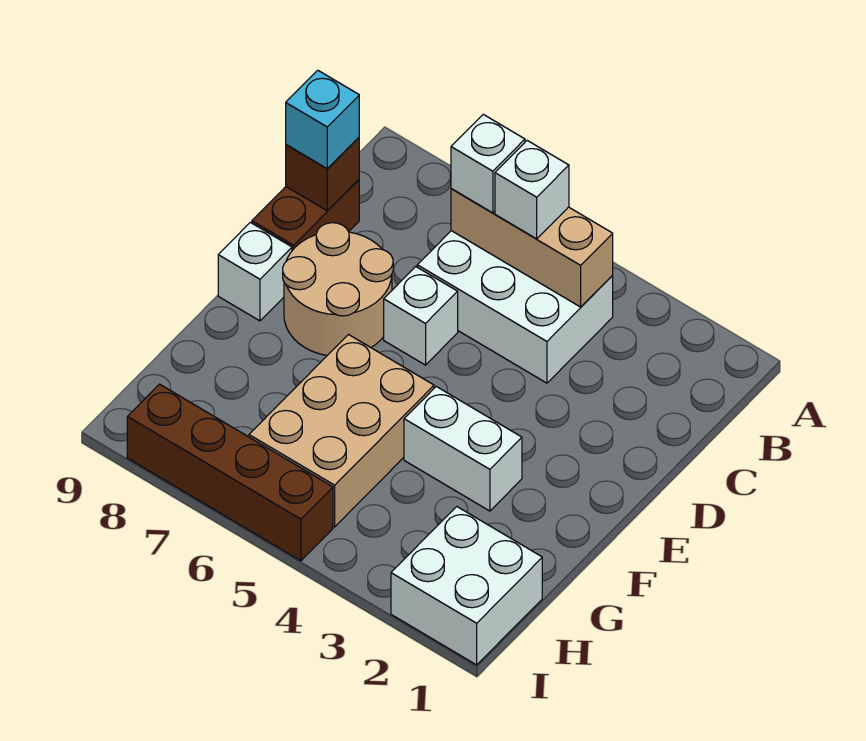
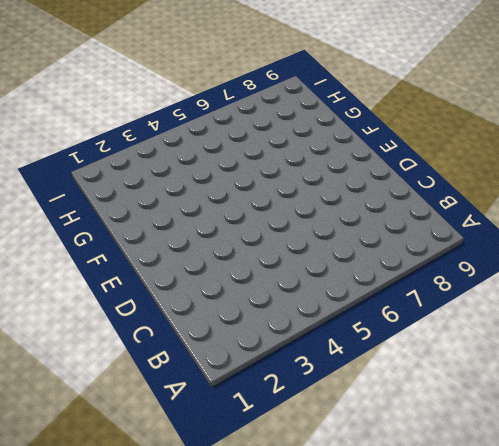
none -> white 2x3 brick [417,231,613,383]
none -> brown 1x2 brick [252,180,359,251]
none -> white 1x1 brick [384,267,458,365]

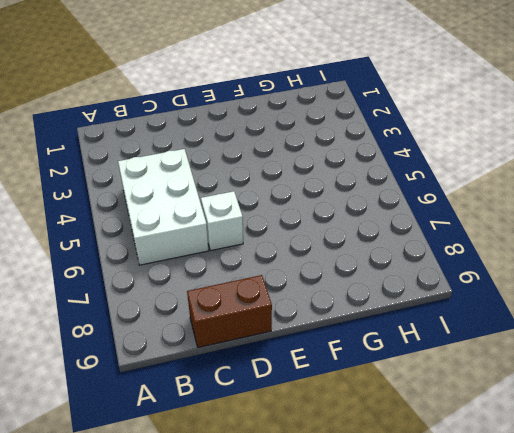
none -> tan 2x2 round brick [283,223,393,355]
none -> white 1x1 brick [218,222,292,321]
none -> white 1x2 brick [404,387,522,511]

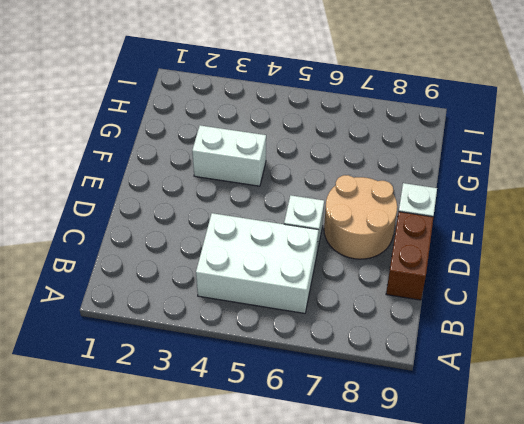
none -> tan 2x3 brick [249,335,434,527]
none -> white 2x2 brick [391,507,542,665]
none -> brown 1x4 brick [127,384,333,561]

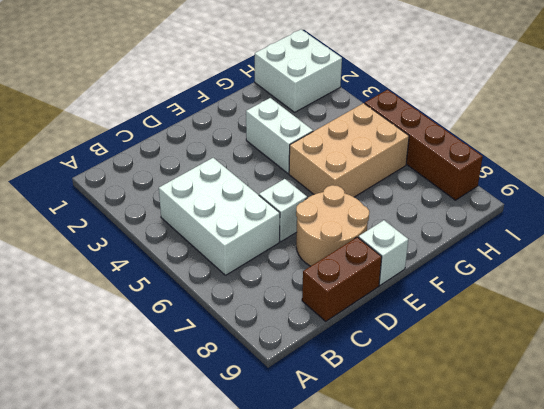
none -> tan 1x3 brick [451,189,613,307]
none -> brown 1x1 brick [286,138,359,211]
none -> white 1x1 brick [495,141,569,239]

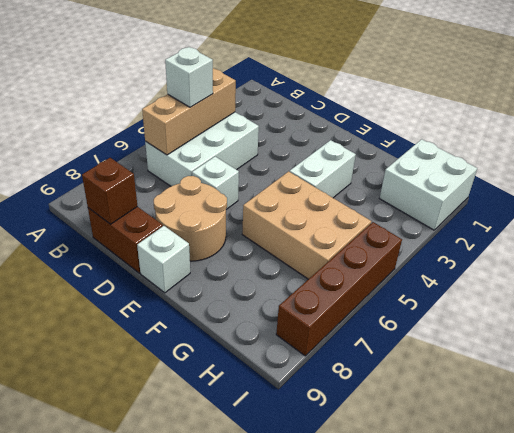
none -> white 1x1 brick [451,114,525,213]
none -> cyan 1x1 brick [286,70,359,169]

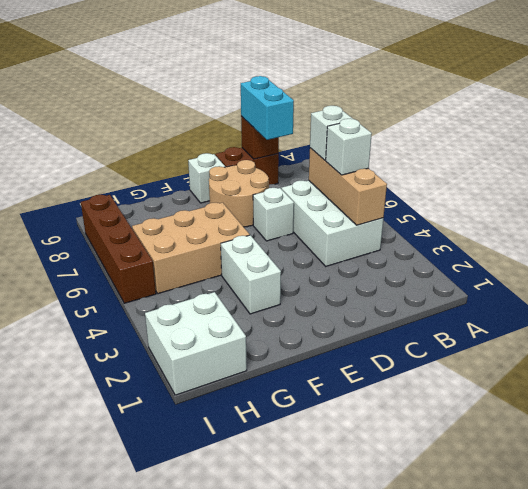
cyan 1x2 brick [241,76,294,140] -> cyan 1x1 brick [286,70,359,169]

